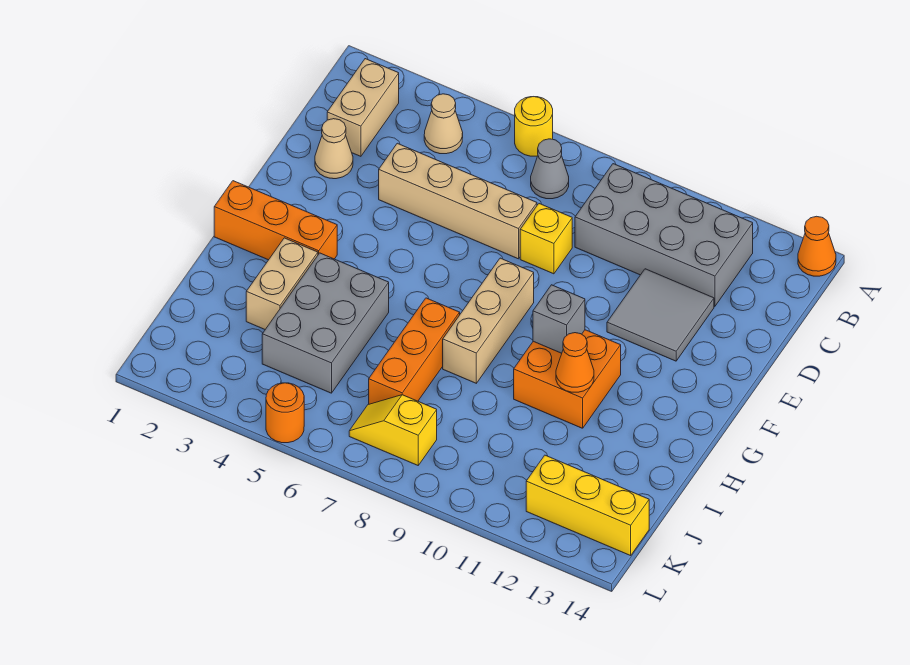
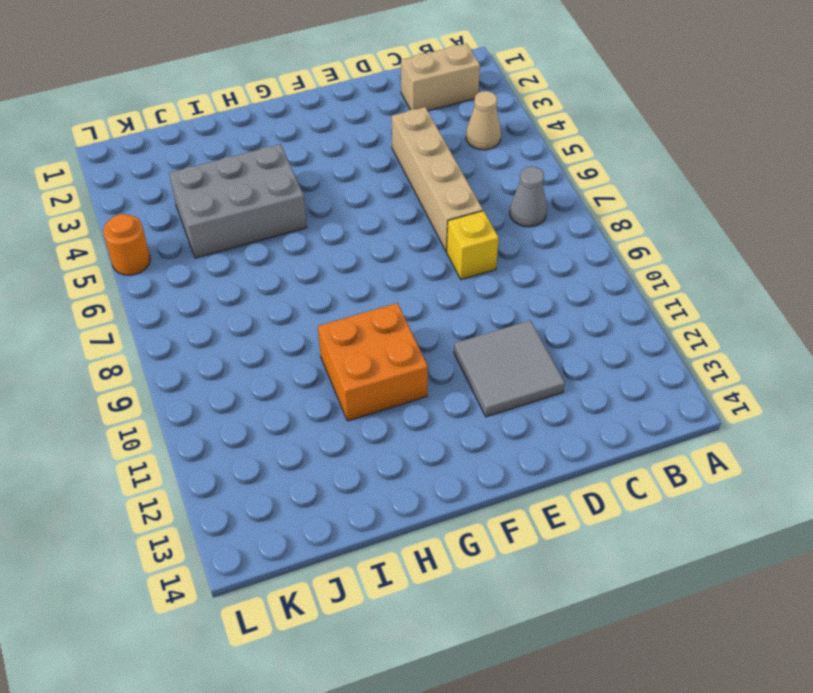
none -> yellow 1x1 round brick [515,97,553,156]
none -> orange 1x1 cone [798,216,836,276]
none -> grey 2x4 brick [575,164,753,306]

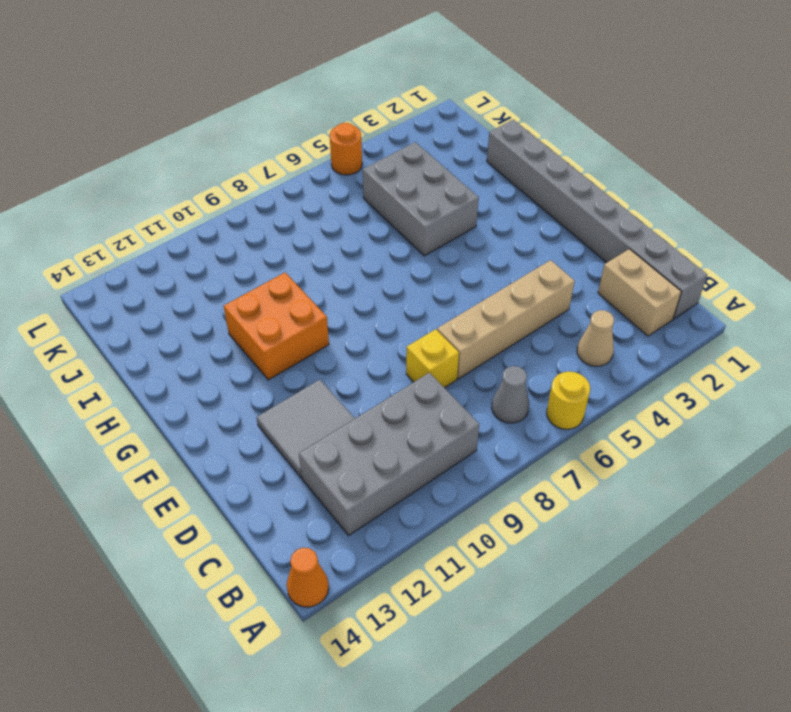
grey 1x8 brick [487,120,707,319] -> orange 1x3 brick [214,181,337,260]
none -> tan 1x1 cone [315,119,353,179]
none -> tan 1x3 brick [443,258,534,383]
none -> tan 1x2 brick [246,238,318,329]

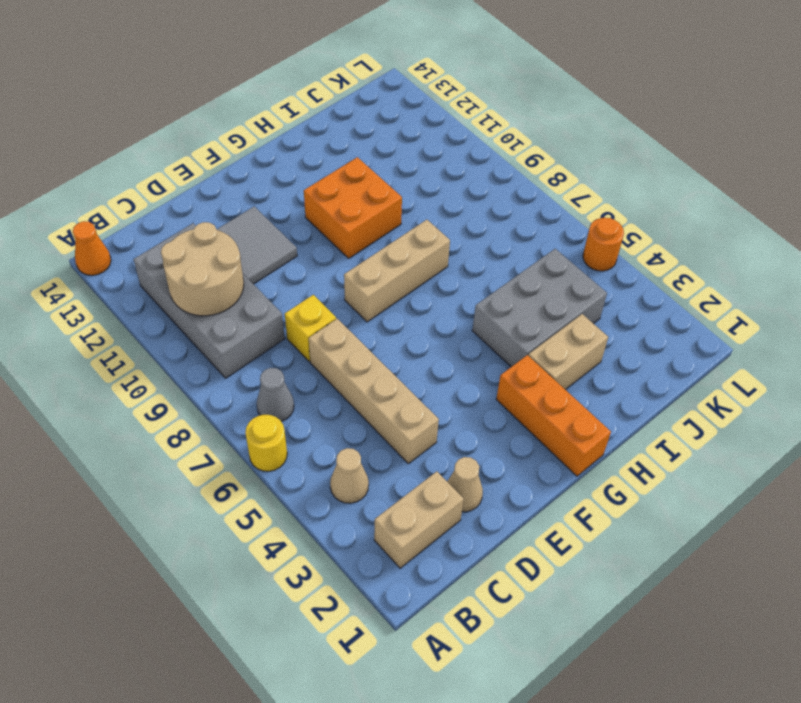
tan 2x2 round brick [161,222,244,316] -> none
none -> orange 1x3 brick [369,298,460,404]
none -> yellow 1x2 slope [349,395,437,465]
none -> yellow 1x3 brick [526,455,649,555]

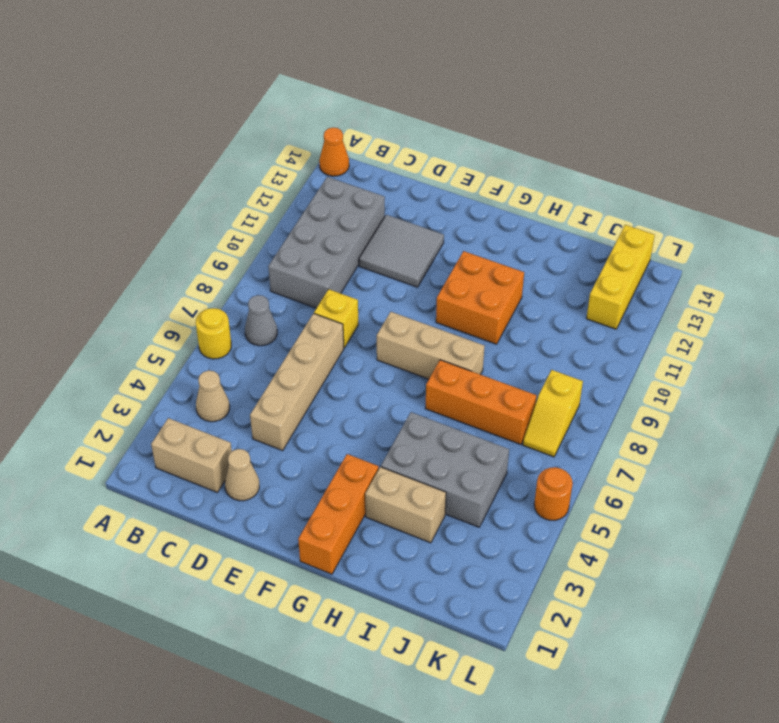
none -> grey 1x1 brick [533,285,585,353]
none -> orange 1x1 cone [556,333,594,392]

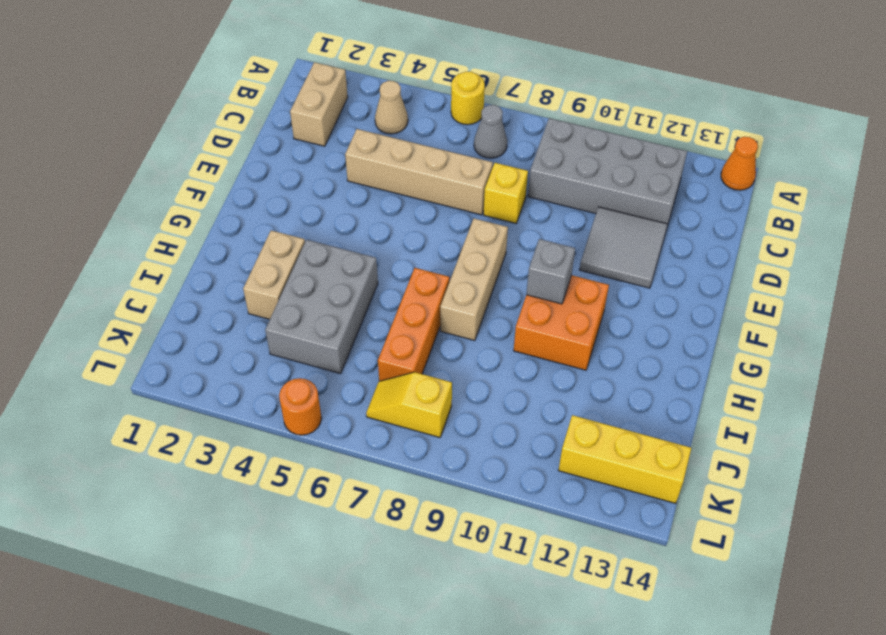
none -> tan 1x1 cone [315,119,353,179]
none -> orange 1x3 brick [214,181,337,260]
none -> orange 1x1 cone [556,333,594,392]

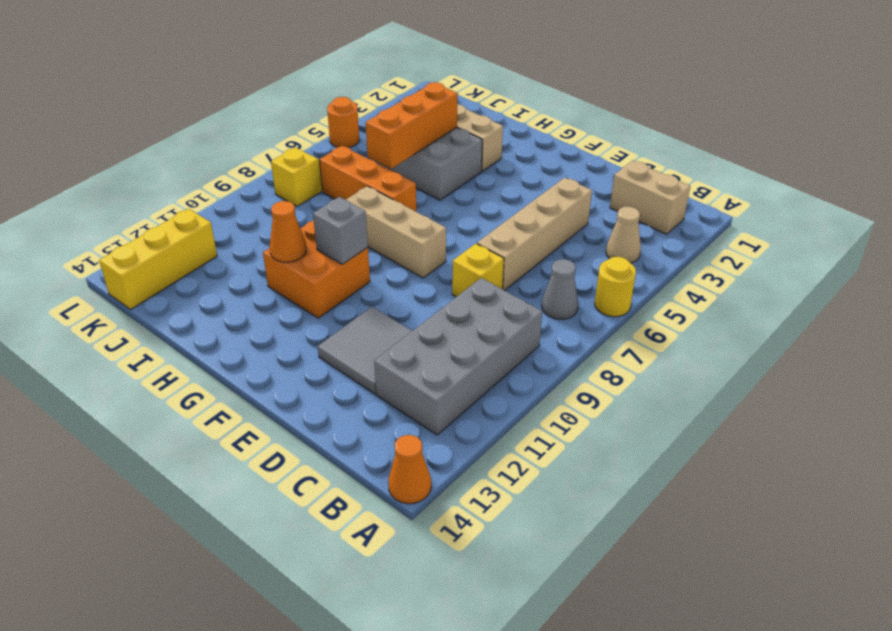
orange 1x3 brick [365,82,457,169] -> orange 1x3 brick moved to [214,181,337,260]
none -> tan 1x1 cone [315,119,353,179]

